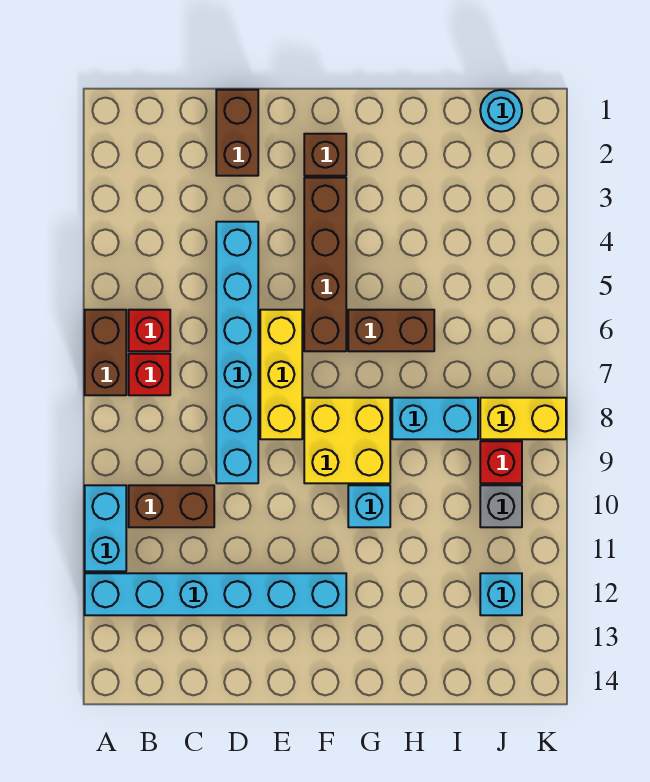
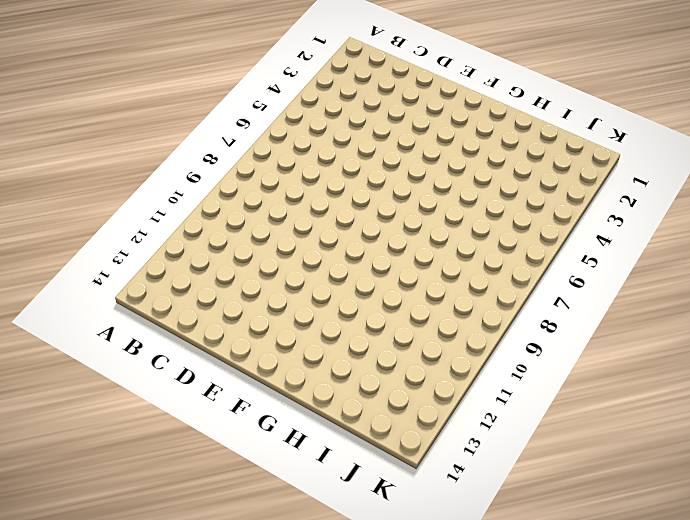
none -> brown 1x2 brick [85,310,126,395]
none -> cyan 1x2 brick [85,485,126,571]
none -> cyan 1x6 brick [85,573,346,615]

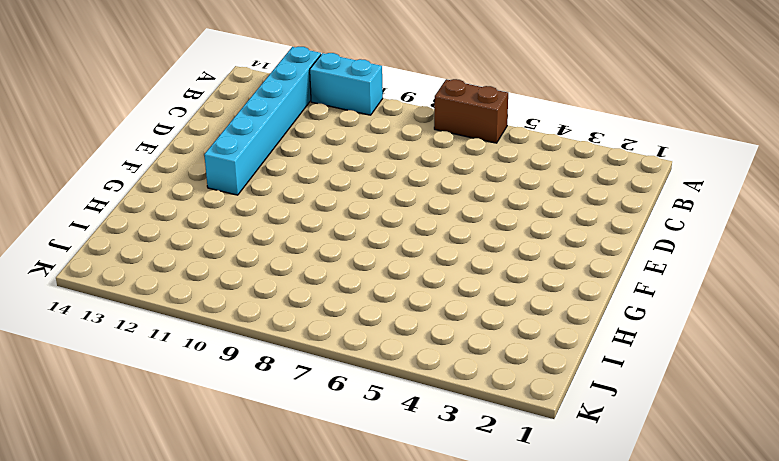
none -> red 1x1 brick [129,310,170,351]
none -> red 1x1 brick [129,354,170,395]
none -> brown 1x2 brick [129,485,214,527]

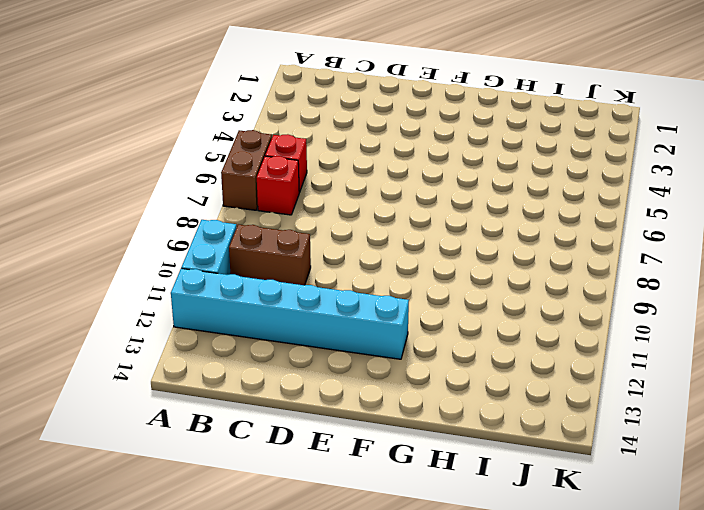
none -> brown 1x2 brick [216,90,258,176]
none -> cyan 1x6 brick [216,222,258,483]
none -> yellow 1x3 brick [260,310,302,439]

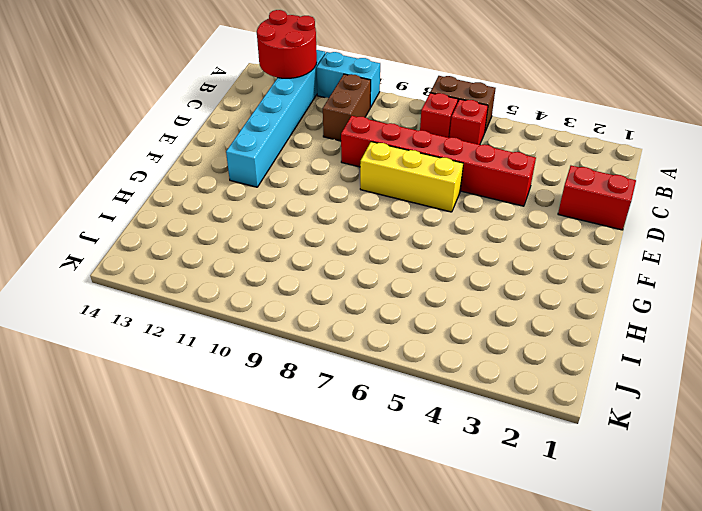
red 2x2 round brick [257,10,317,78] -> none
red 1x2 brick [558,166,636,230] -> brown 1x2 brick [216,90,258,176]
red 1x6 brick [341,116,536,206] -> cyan 1x6 brick [216,222,258,483]
none -> brown 1x1 brick [304,134,346,176]
none -> brown 1x4 brick [304,178,346,351]
none -> yellow 2x2 brick [304,398,390,483]

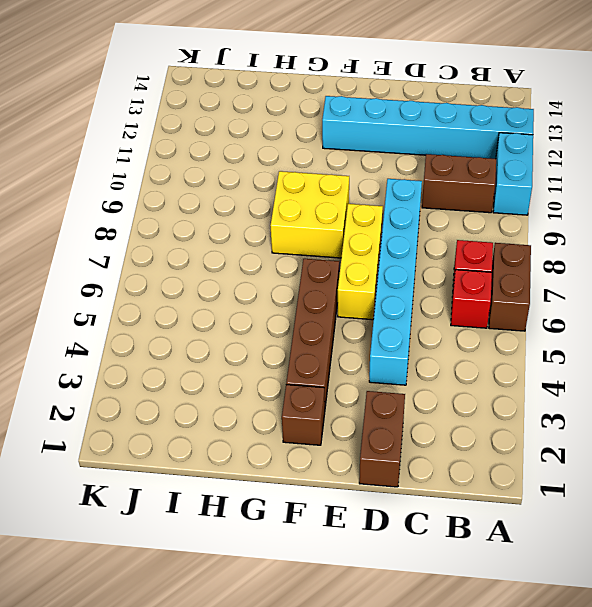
none -> brown 1x2 brick [348,310,434,351]
none -> cyan 1x1 brick [348,485,390,527]
none -> cyan 1x2 brick [392,398,478,439]

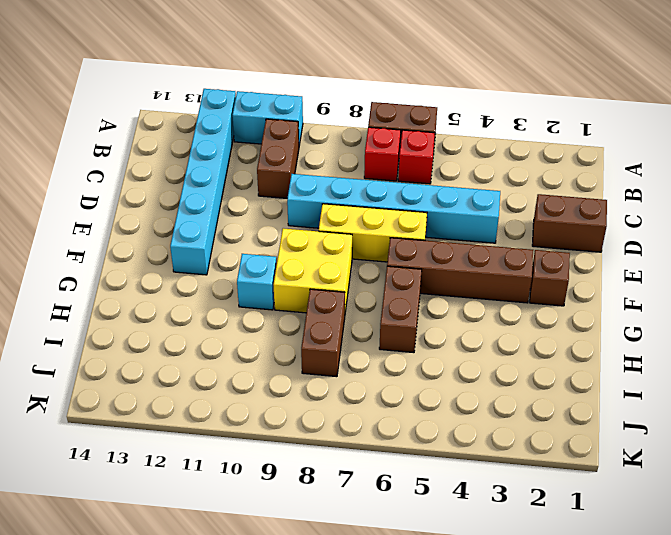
brown 1x2 brick [301,289,345,377] -> cyan 1x2 brick [392,398,478,439]
none -> cyan 1x1 round brick [480,90,522,132]
none -> yellow 1x2 brick [480,398,566,439]
none -> red 1x1 brick [480,441,522,483]

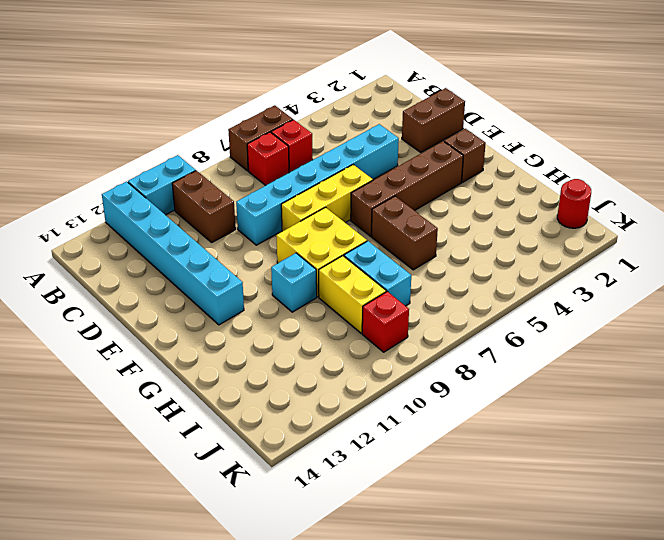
yellow 1x2 brick [319,256,386,333] -> yellow 1x2 brick moved to [480,398,566,439]
red 1x1 round brick [557,179,591,228] -> cyan 1x1 round brick [480,90,522,132]
none -> grey 1x1 brick [480,485,522,527]
none -> cyan 1x1 brick [480,573,522,615]

